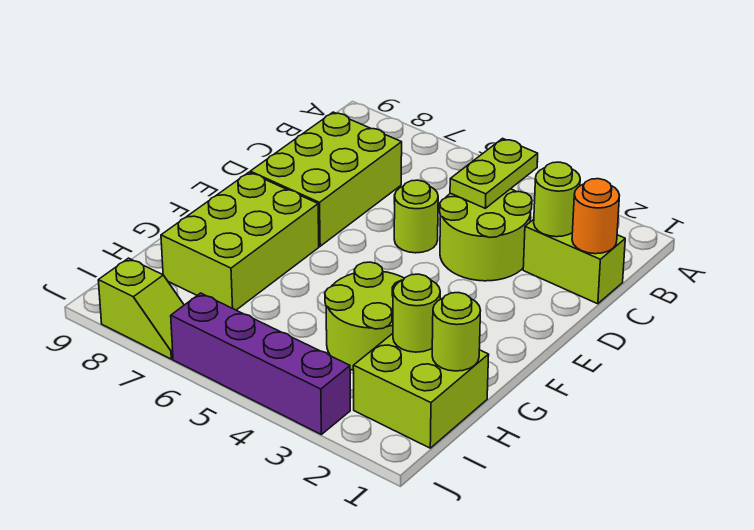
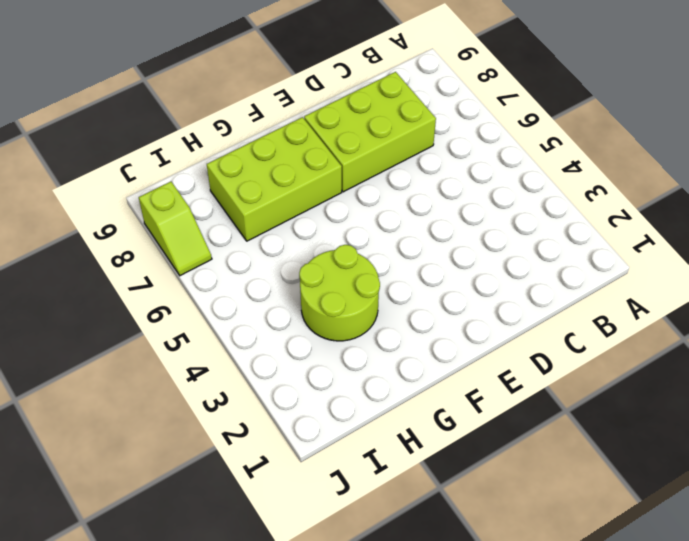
none -> lime 1x2 brick [523,220,625,304]
none -> lime 2x2 round brick [440,189,532,281]
none -> lime 1x1 round brick [394,180,438,253]

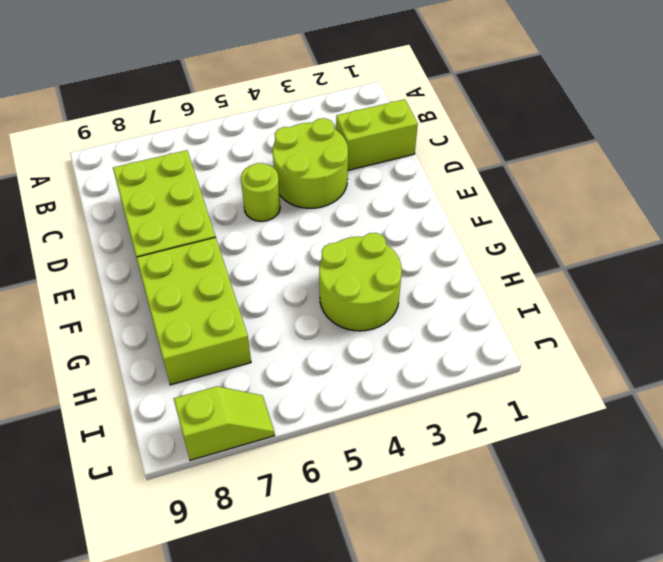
none -> lime 2x2 brick [353,334,489,448]
none -> purple 1x4 brick [171,293,350,434]
none -> lime 1x2 plate [450,138,538,208]

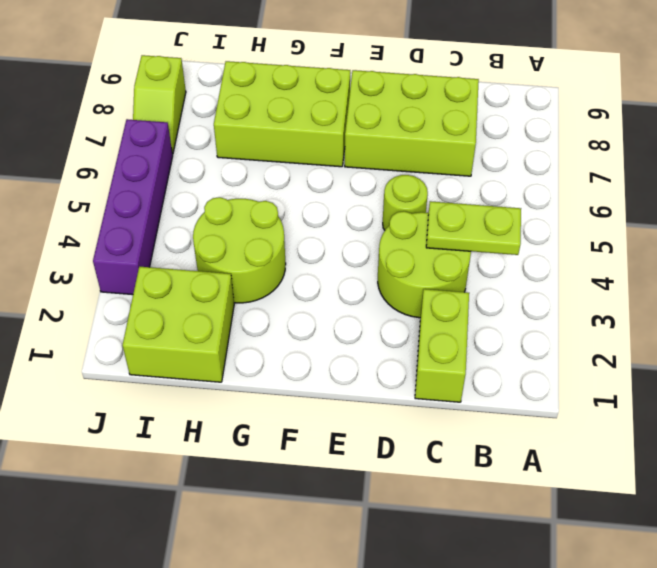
none -> orange 1x1 round brick [572,179,620,254]
none -> lime 1x1 round brick [534,162,580,237]
none -> lime 1x1 round brick [432,293,480,371]

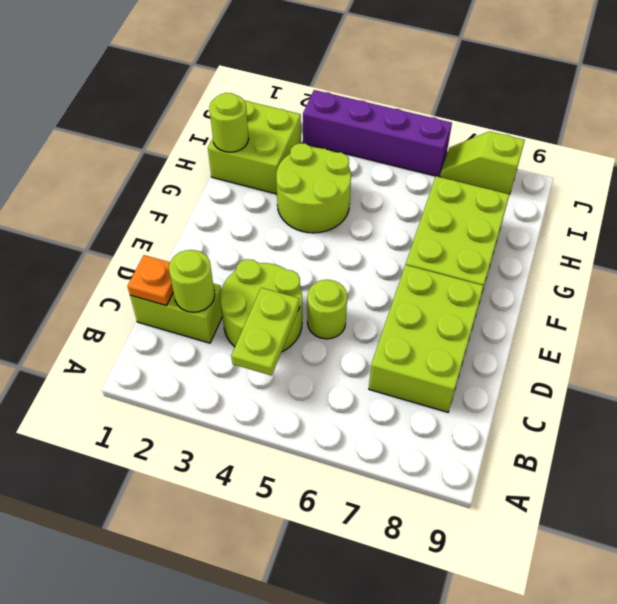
orange 1x1 plate [127,255,173,306] -> orange 1x1 round brick [572,179,620,254]
none -> lime 1x1 round brick [393,274,440,352]

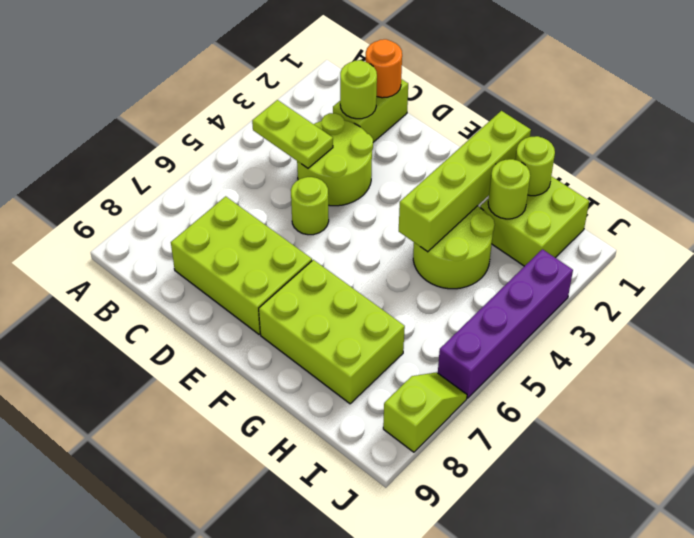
lime 1x4 brick [399,111,531,252] -> none

